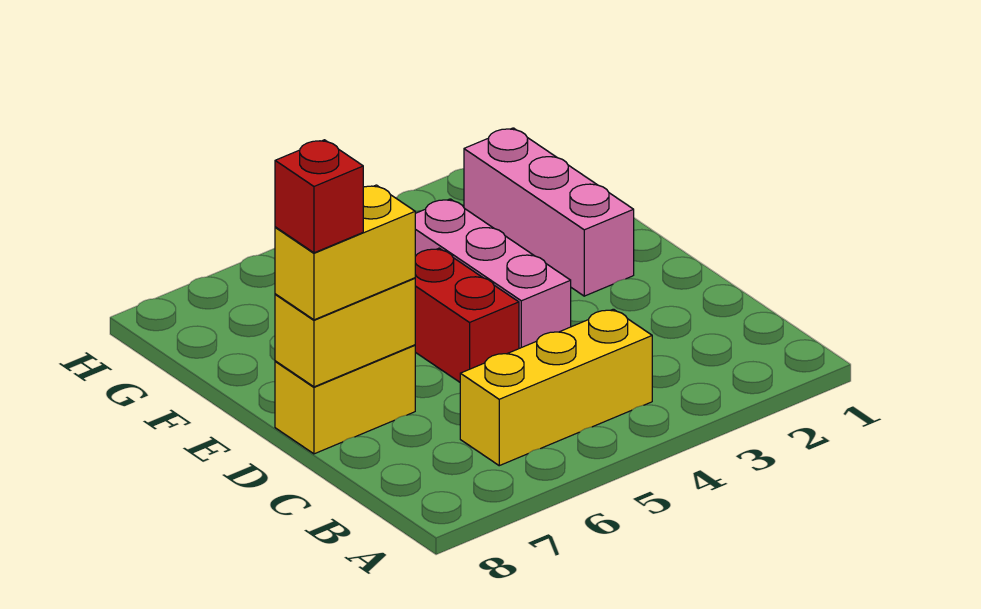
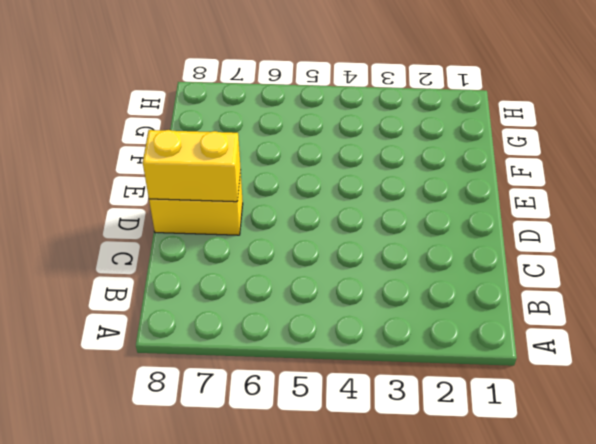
none -> yellow 1x3 brick [460,309,652,466]
none -> pink 1x3 brick [415,199,571,348]

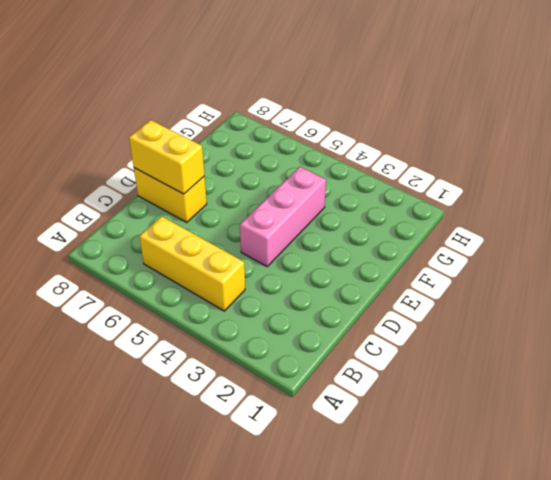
none -> red 1x2 brick [415,248,519,382]
none -> pink 1x3 brick [464,128,634,296]

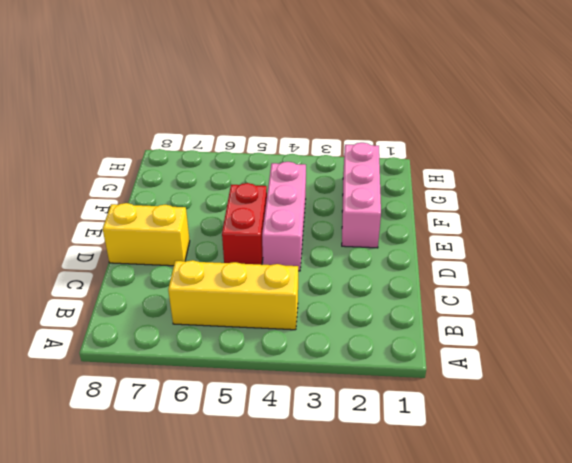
none -> yellow 1x2 brick [275,278,415,387]
none -> yellow 1x2 brick [275,185,415,320]

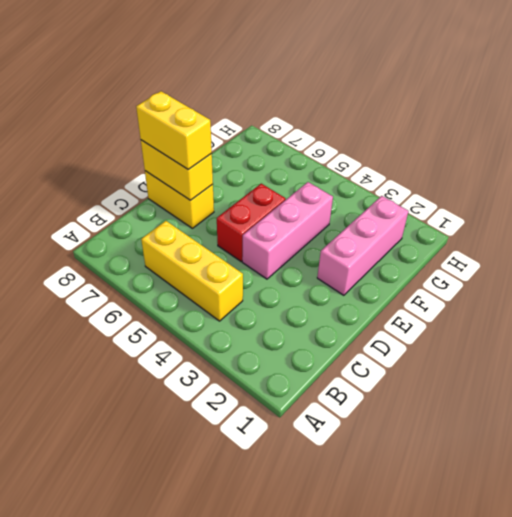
none -> red 1x1 brick [275,140,363,253]

